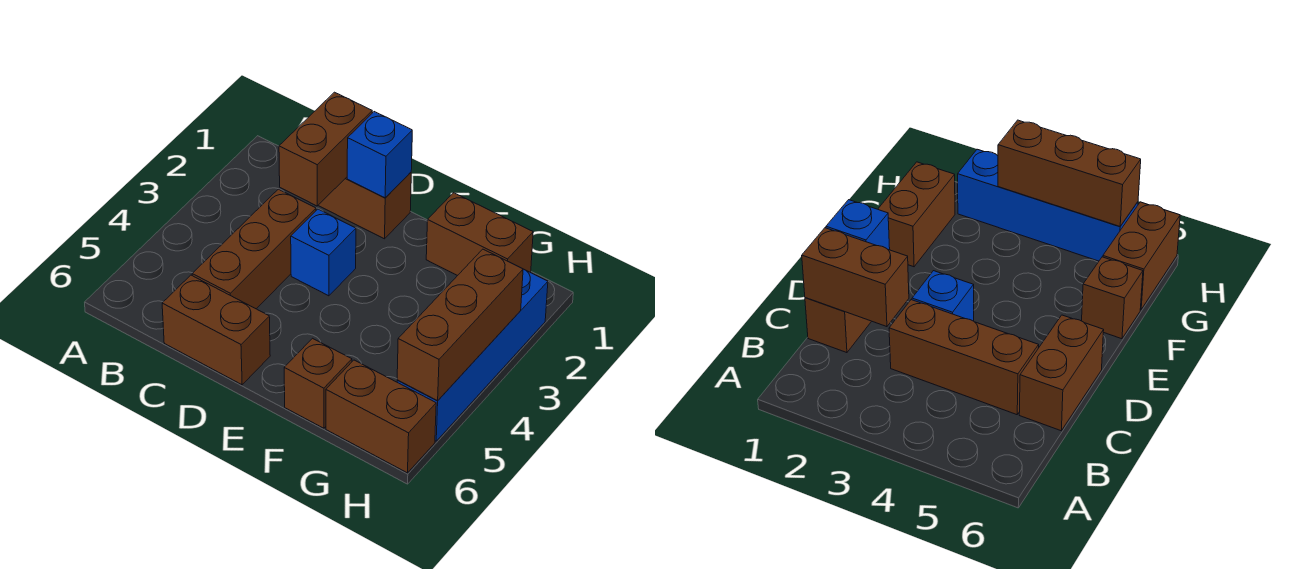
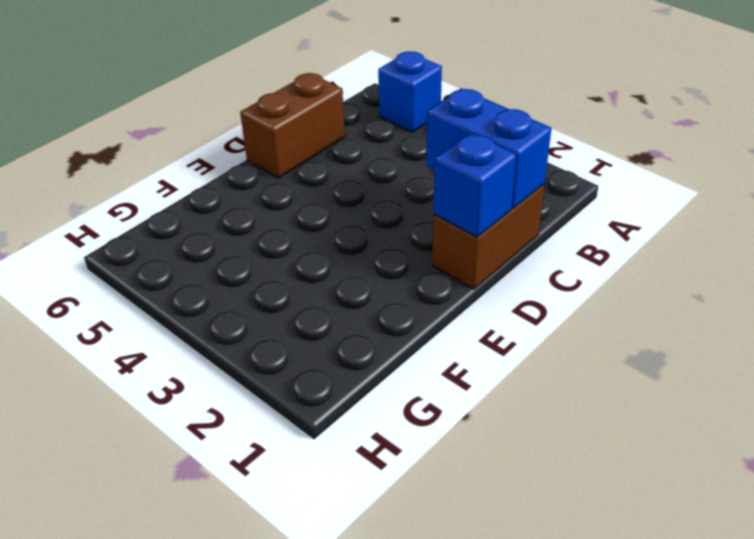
blue 1x1 brick [378,52,442,132] -> blue 1x1 brick moved to [291,209,356,296]
blue 1x2 brick [426,89,551,209] -> brown 1x2 brick [279,92,372,206]
none -> brown 1x3 brick [192,189,316,309]
none -> brown 1x2 brick [426,193,533,276]

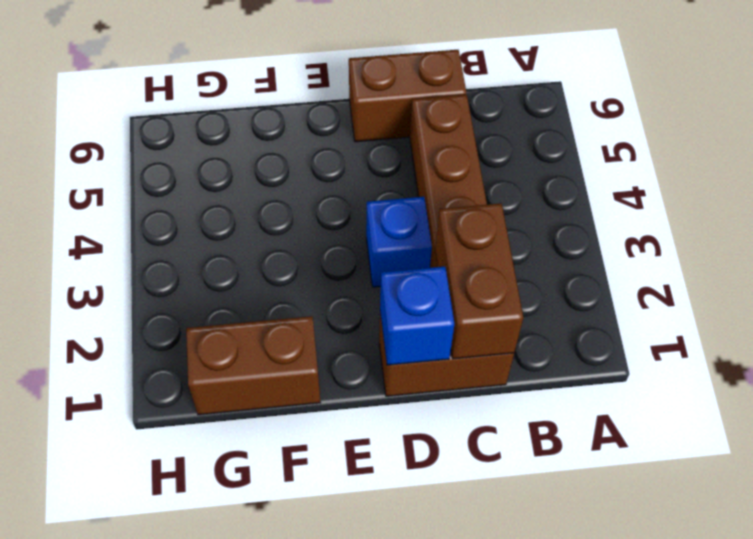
none -> brown 1x1 brick [284,338,352,428]
none -> brown 1x2 brick [326,360,436,473]

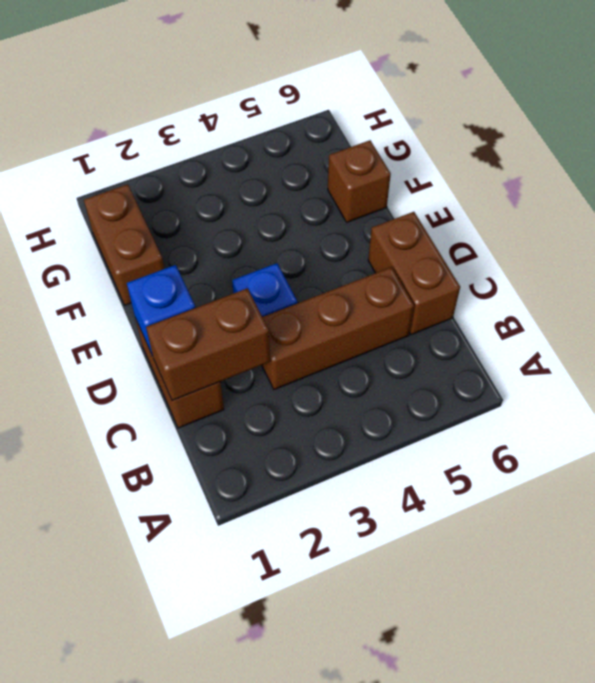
none -> brown 1x2 brick [326,360,436,473]
none -> blue 1x4 brick [397,269,548,441]

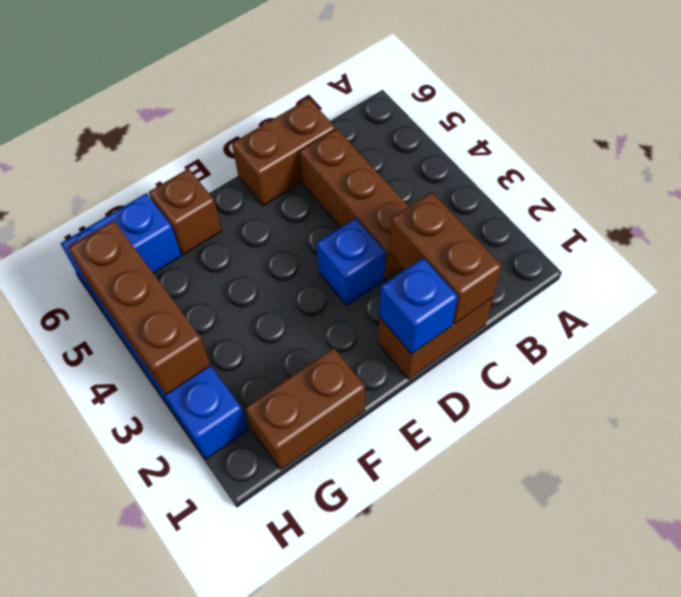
blue 1x2 brick [61,193,181,303] -> brown 1x2 brick [326,360,436,473]

